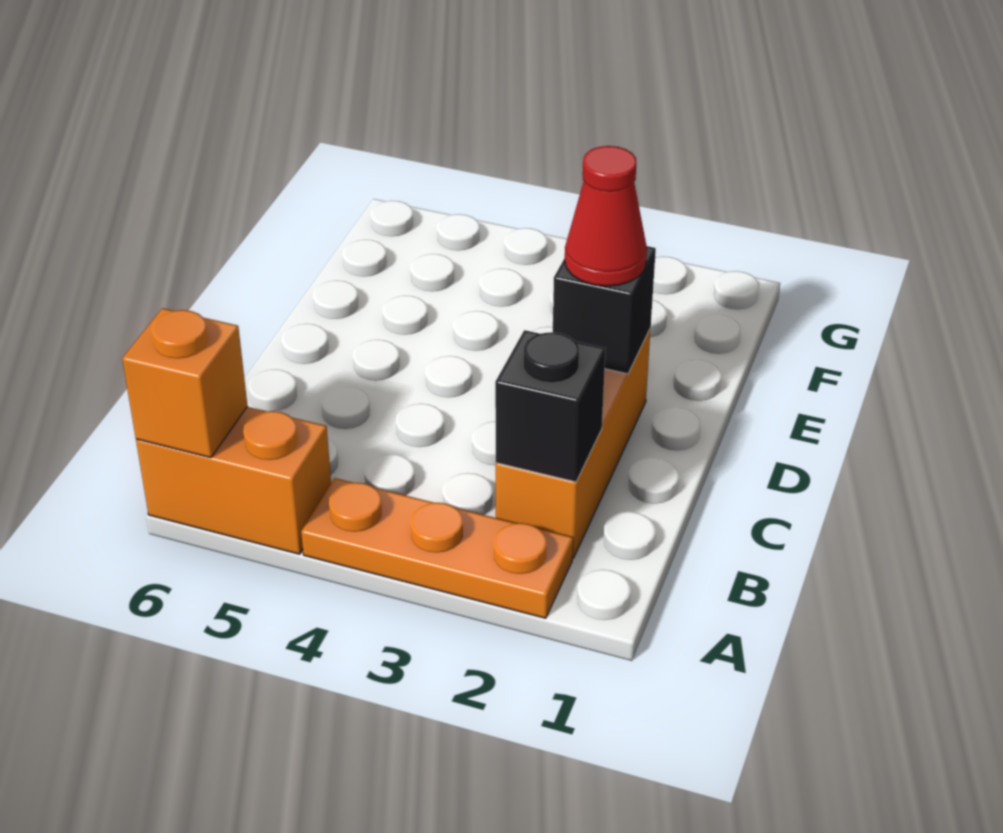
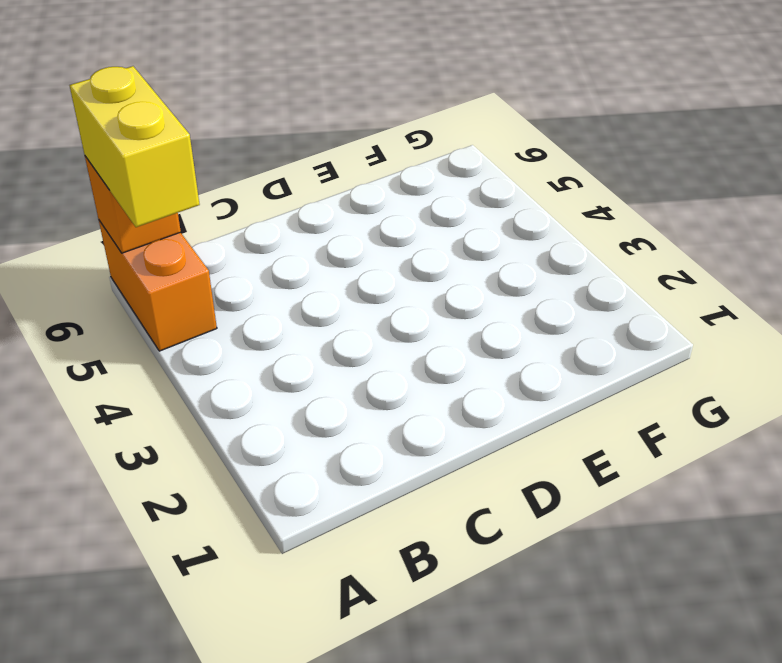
yellow 1x2 brick [70,66,200,227] -> none
none -> orange 1x3 plate [301,478,573,618]
none -> orange 1x3 brick [496,329,651,558]

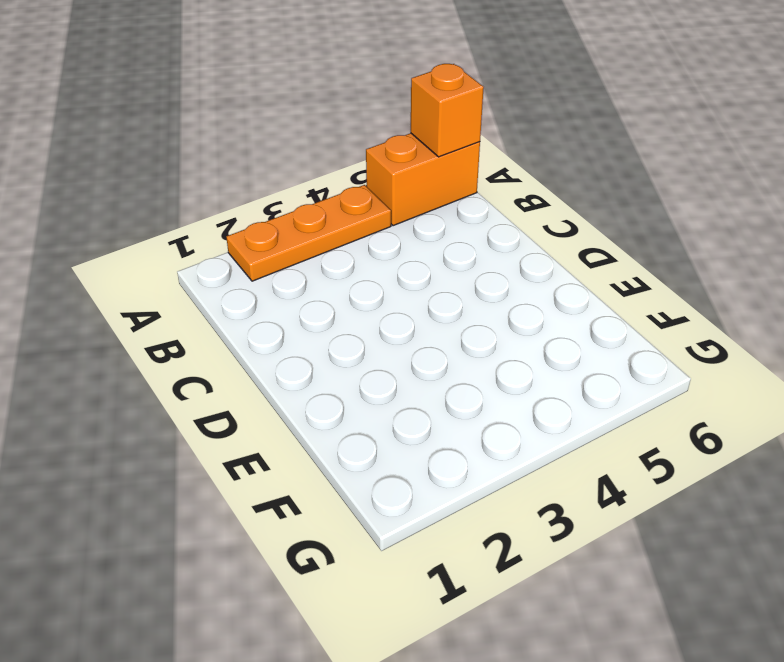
none -> orange 1x3 brick [496,329,651,558]
none -> black 1x1 brick [495,330,606,482]

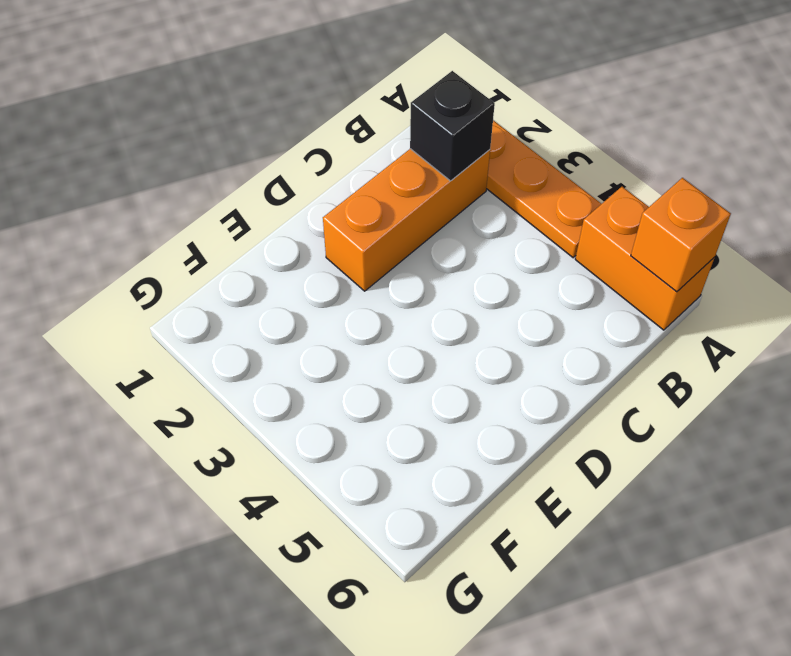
none -> black 1x1 brick [553,246,656,374]
none -> red 1x1 cone [565,146,647,286]

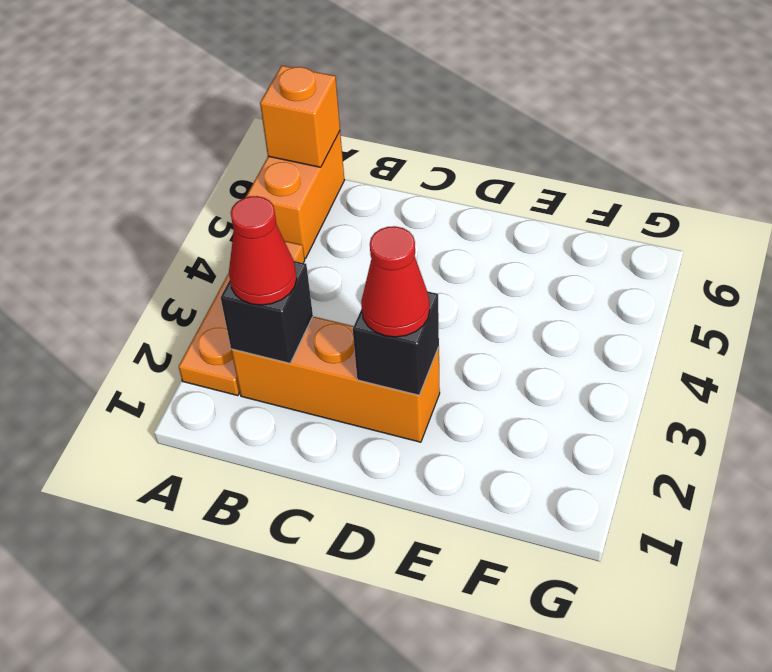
red 1x1 cone [229,196,297,305] -> none

